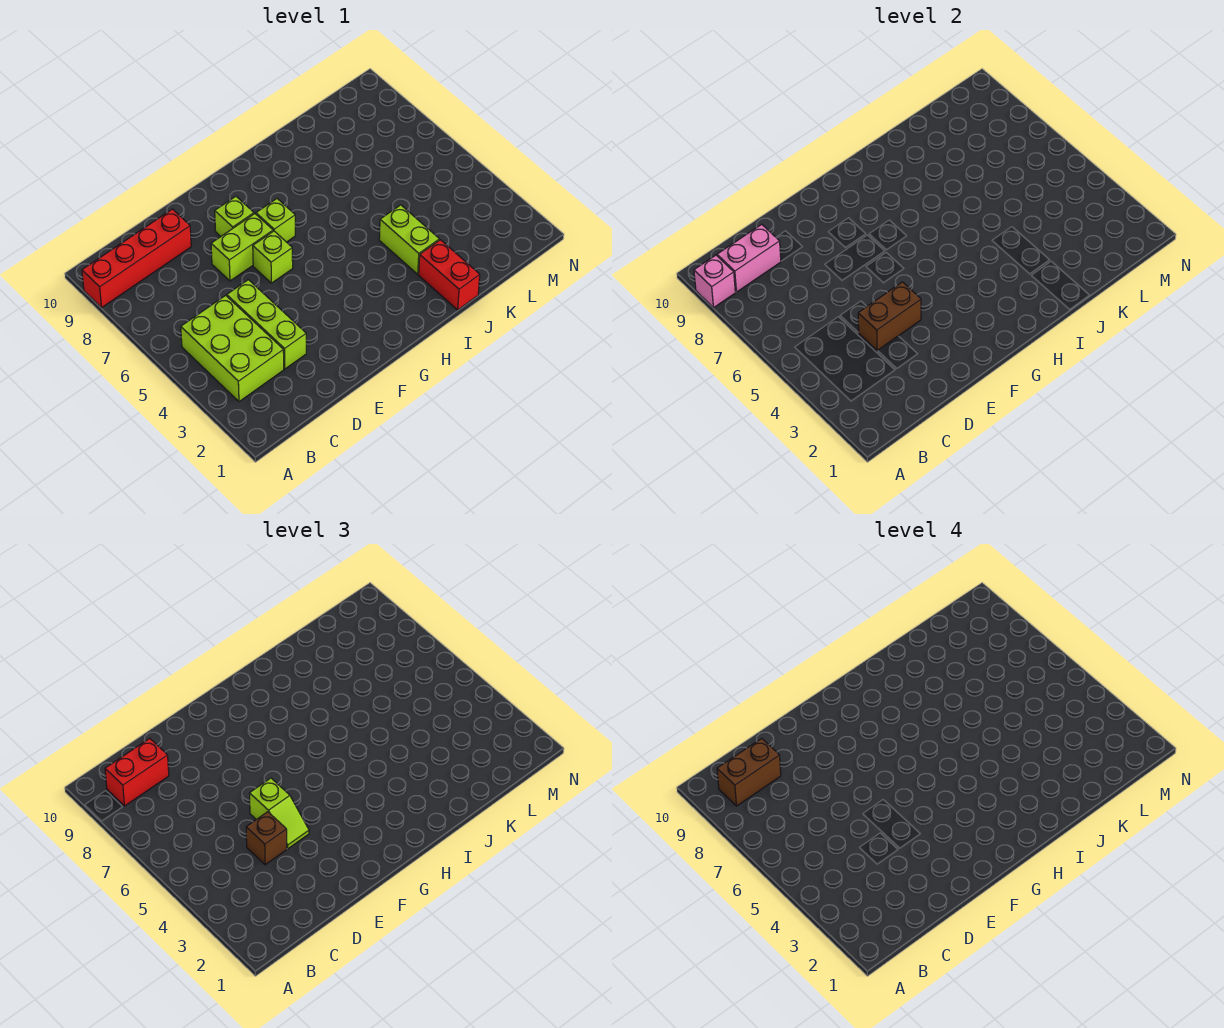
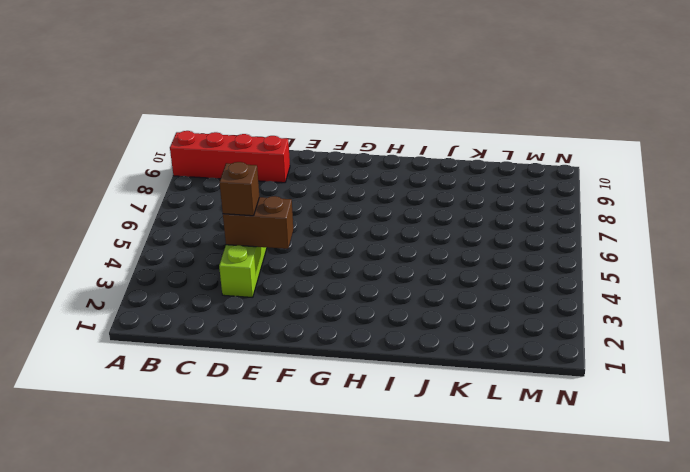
none -> lime 2x3 brick [181,295,284,402]
none -> lime 1x2 brick [211,214,273,281]
none -> lime 1x1 brick [253,231,293,283]

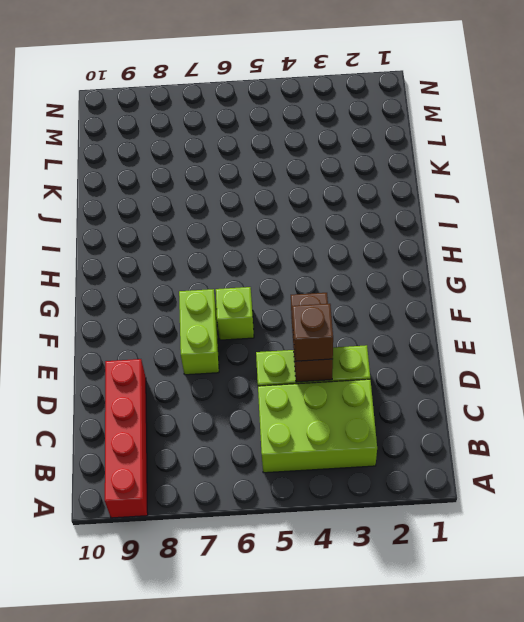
none -> lime 1x1 brick [215,196,254,236]
none -> lime 1x1 brick [256,199,295,242]
none -> red 1x2 brick [419,240,480,310]

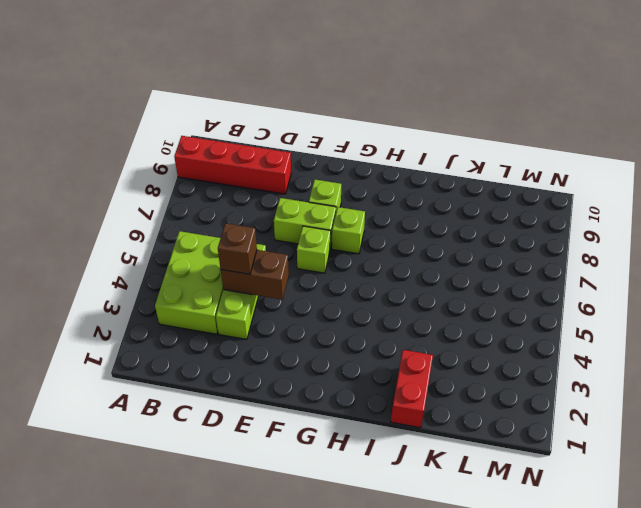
none -> lime 1x2 brick [379,205,439,274]
none -> pink 1x1 brick [694,255,735,307]
none -> pink 1x2 brick [717,224,781,292]

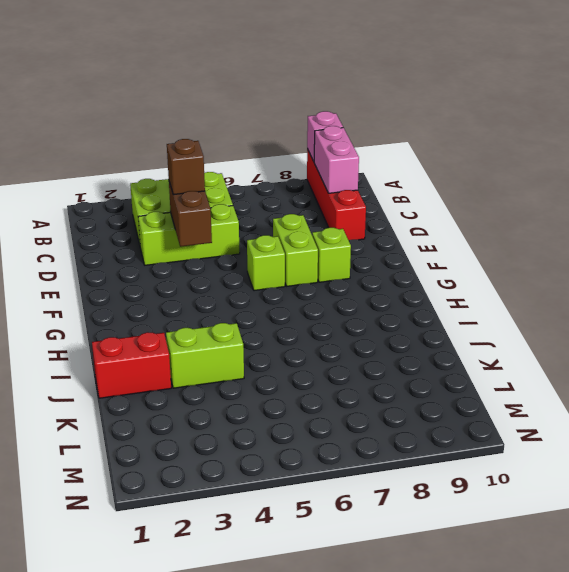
none -> lime 1x1 brick [256,199,295,242]
none -> red 1x2 brick [105,738,169,806]
none -> lime 1x2 slope [250,778,309,849]

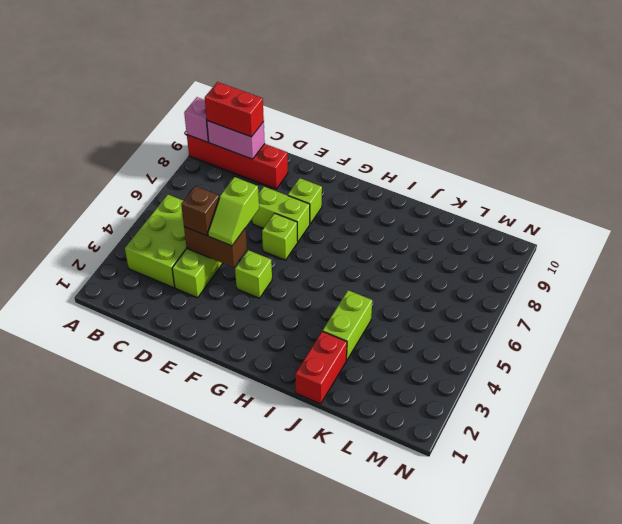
lime 1x1 brick [235,250,272,298] -> lime 1x1 brick moved to [256,199,295,242]
none -> brown 1x2 brick [717,738,781,806]

